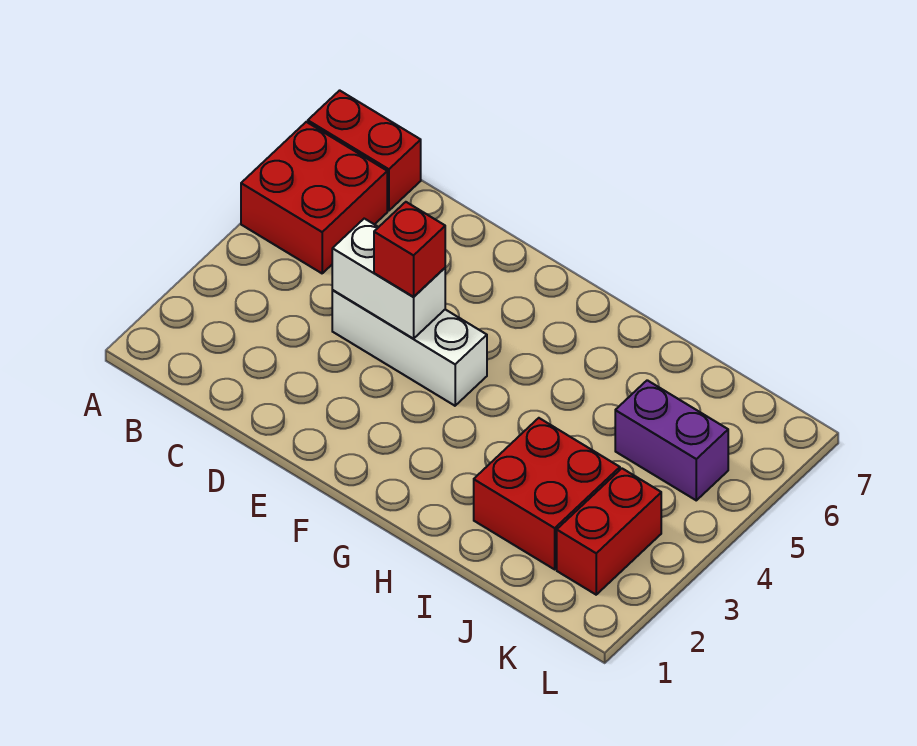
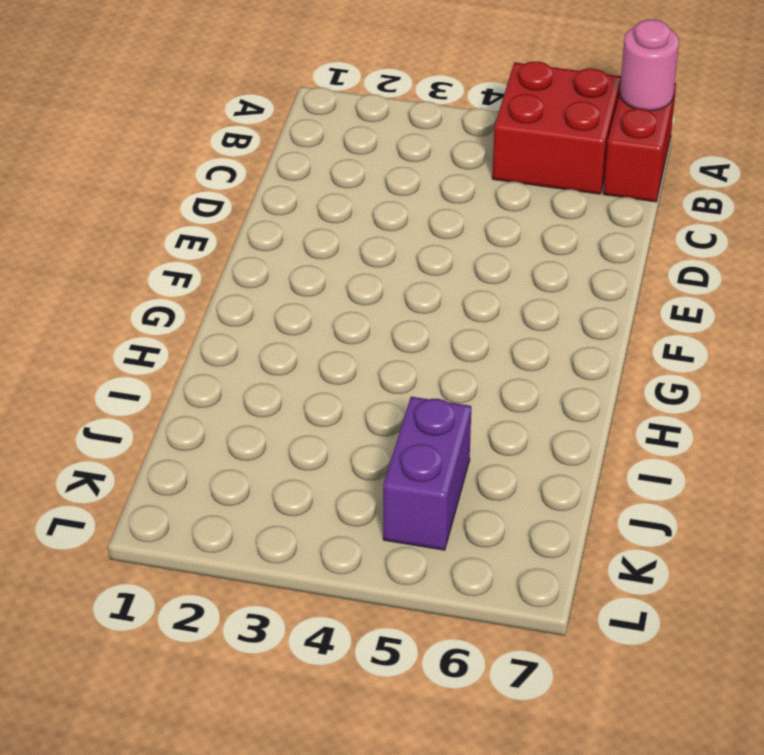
pink 1x1 round brick [620,20,679,111] -> none
none -> white 1x3 brick [332,290,487,406]
none -> red 2x2 brick [474,418,620,569]

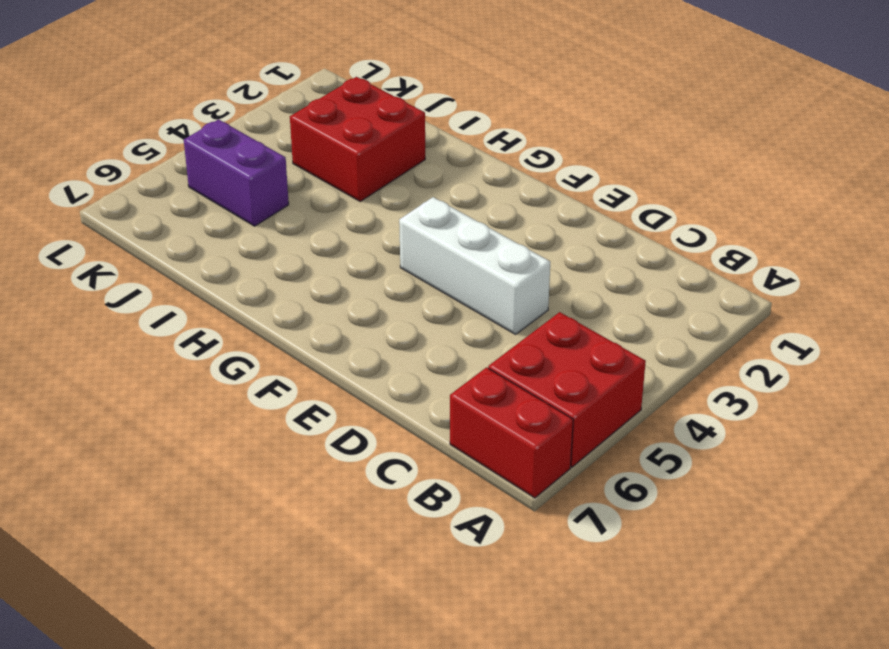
none -> red 1x2 brick [557,468,661,595]
none -> white 1x2 brick [332,219,445,339]

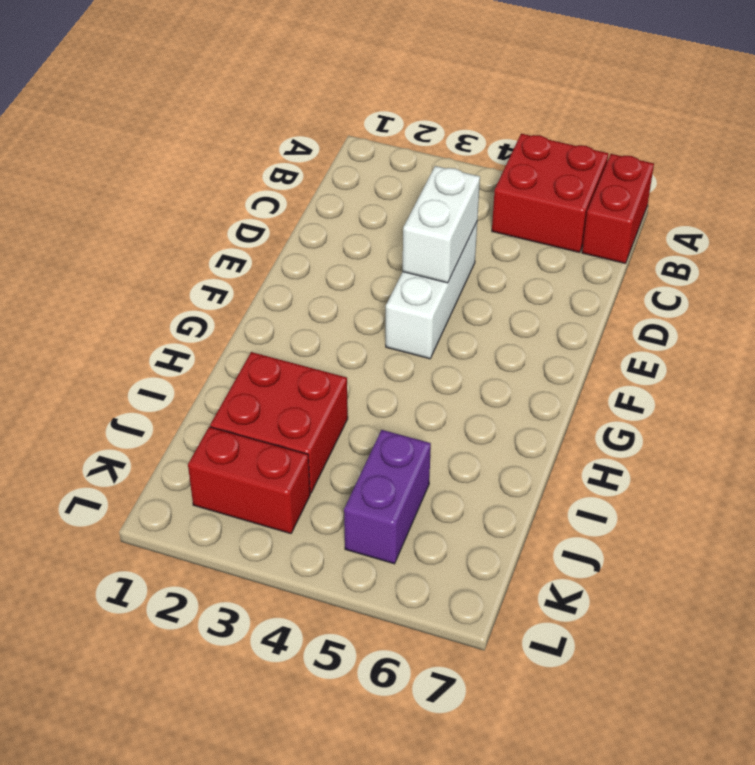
none -> red 1x1 brick [374,202,445,297]

